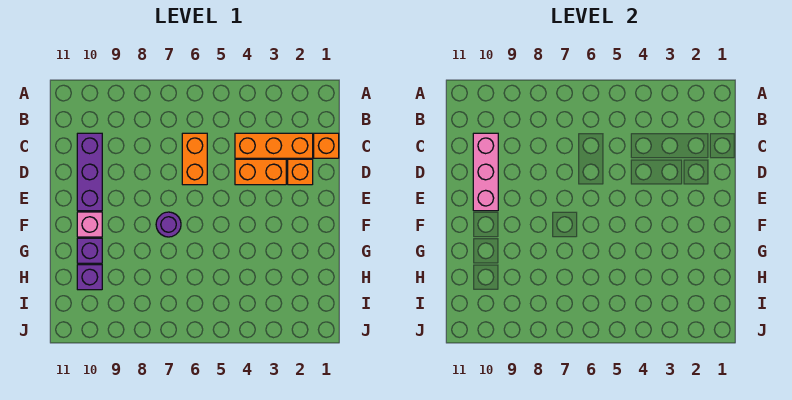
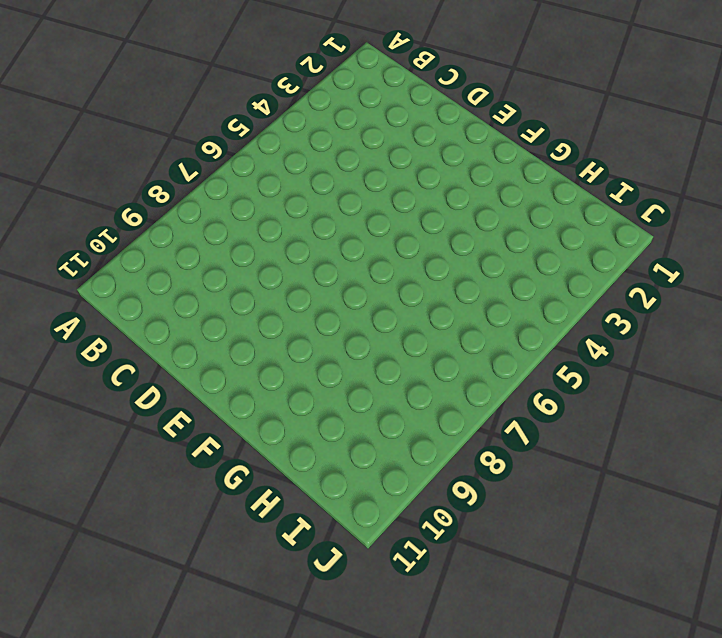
none -> orange 1x1 brick [314,133,339,158]
none -> orange 1x3 brick [235,133,313,158]

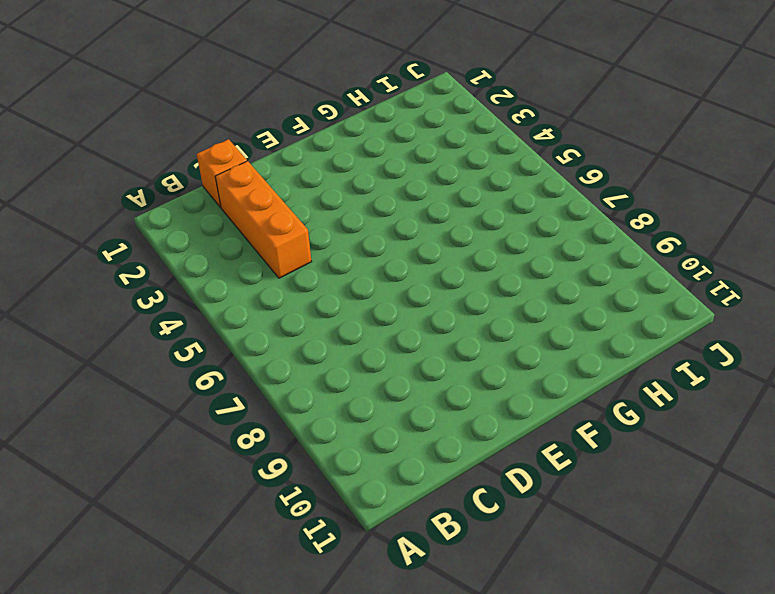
none -> orange 1x2 brick [182,133,207,185]
none -> purple 1x3 brick [77,133,102,211]

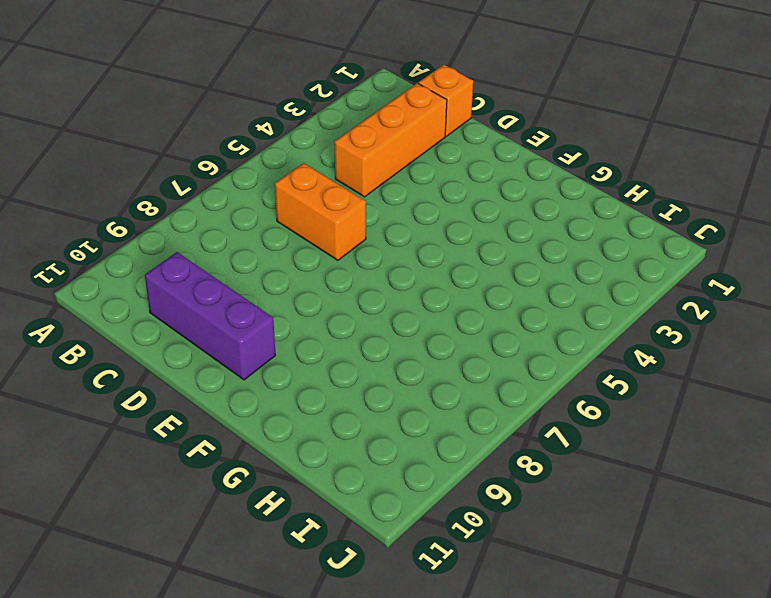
none -> orange 1x1 brick [288,159,313,185]
none -> orange 1x2 brick [235,159,286,185]

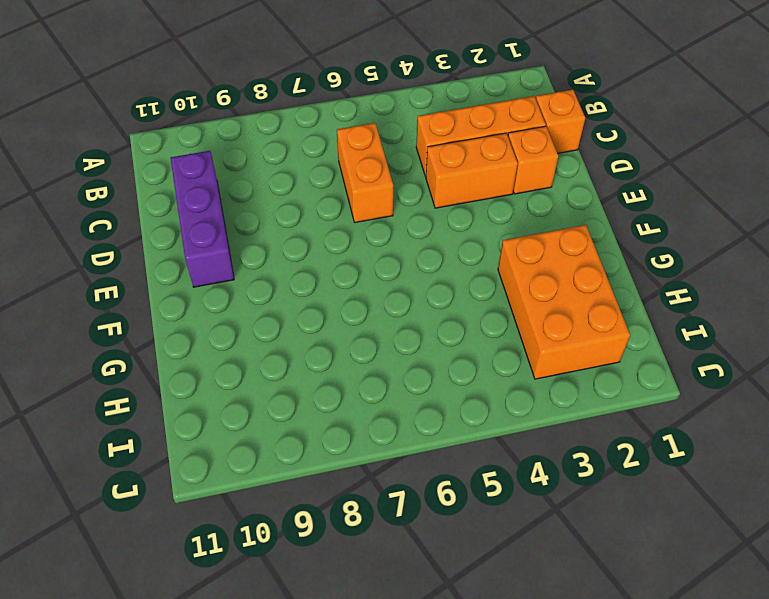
orange 2x3 brick [498,225,630,379] -> none
none -> purple 1x1 round brick [156,212,181,237]
none -> pink 1x1 brick [77,212,102,237]

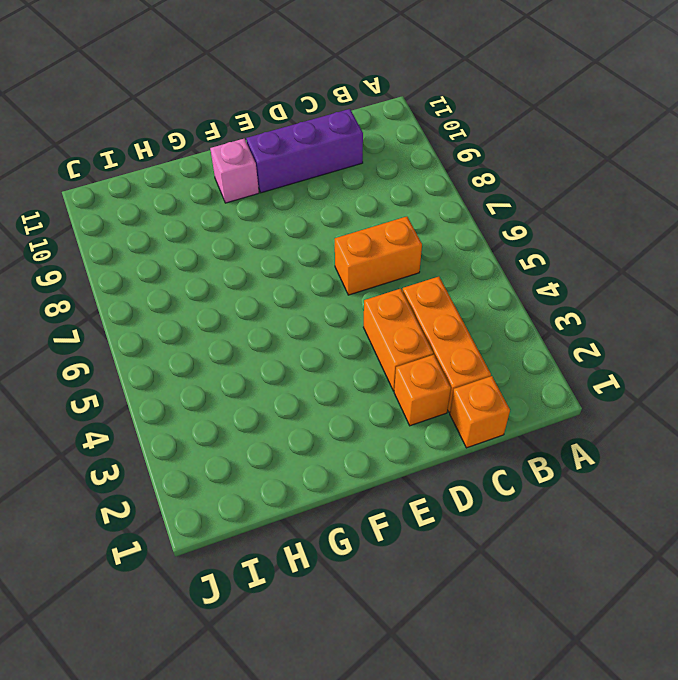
none -> purple 1x1 round brick [156,212,181,237]
none -> purple 1x1 brick [77,238,102,263]

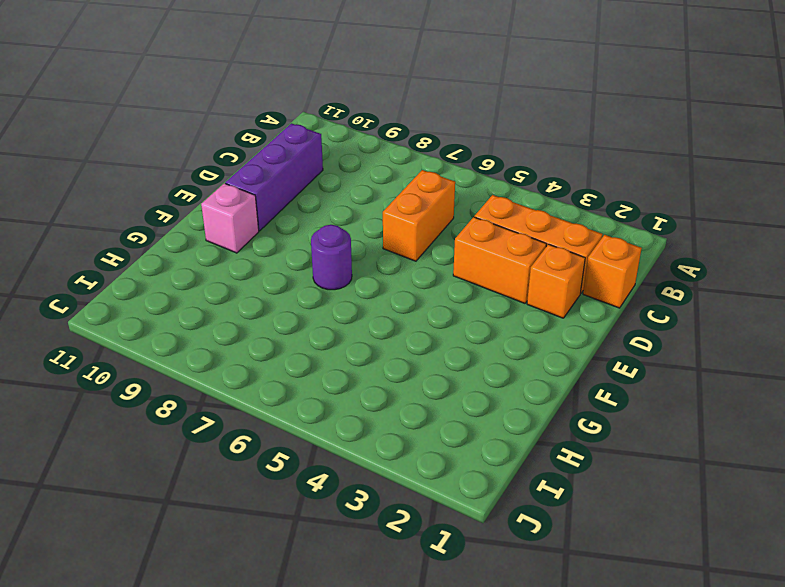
none -> purple 1x1 brick [77,238,102,263]
none -> purple 1x1 brick [77,265,102,290]

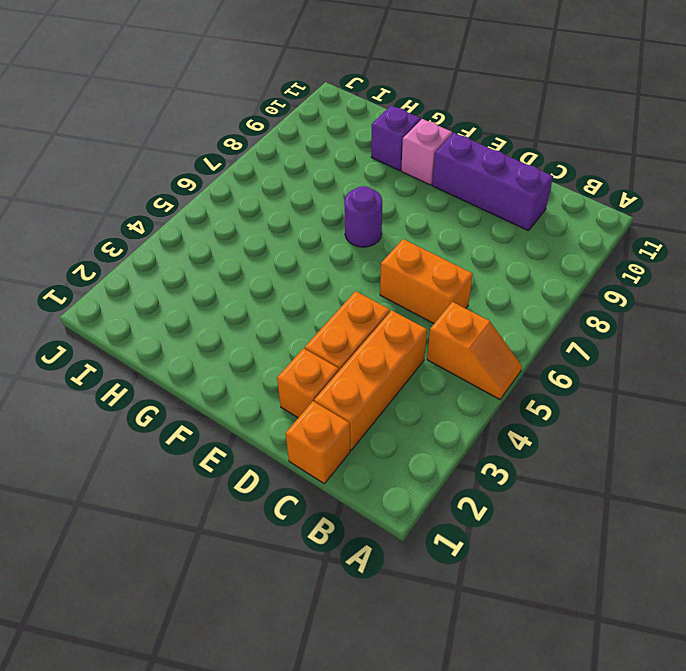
orange 1x2 slope [427,302,522,399] -> none
none -> purple 1x1 brick [77,265,102,290]
none -> pink 1x3 brick [473,133,498,211]

